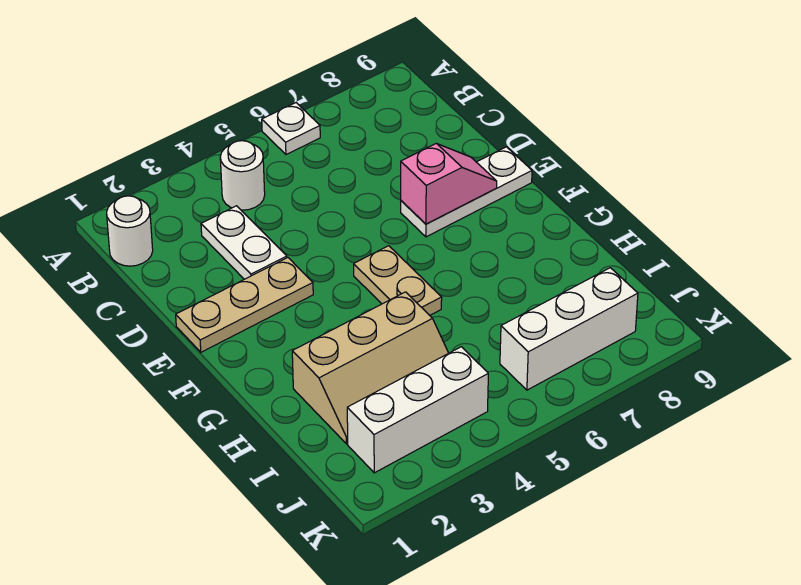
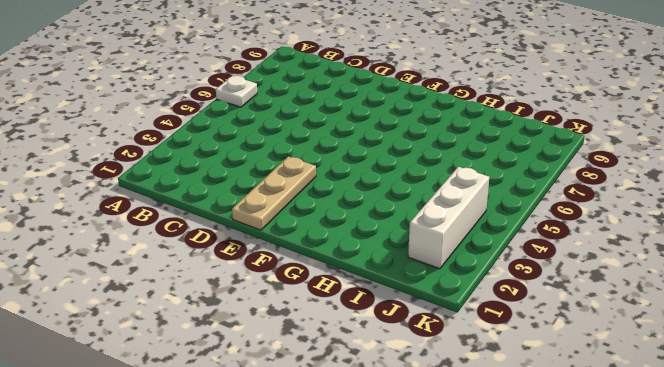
none -> white 1x1 round brick [107,196,153,266]
none -> white 1x1 round brick [220,141,265,210]

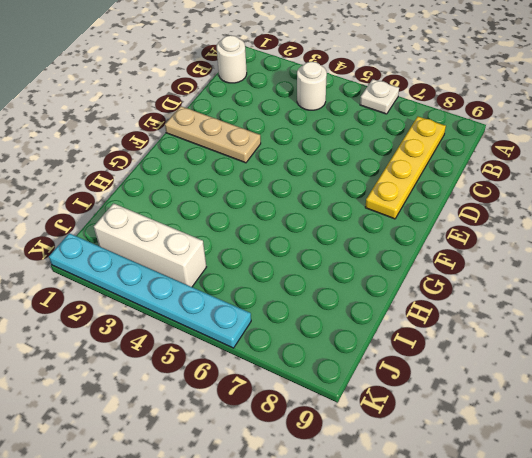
yellow 1x4 plate [365,117,446,219] -> white 1x3 plate [401,147,532,237]
cyan 1x6 plate [49,233,251,348] -> none
none -> white 1x2 plate [201,206,287,279]
none -> tan 1x2 plate [354,246,442,315]

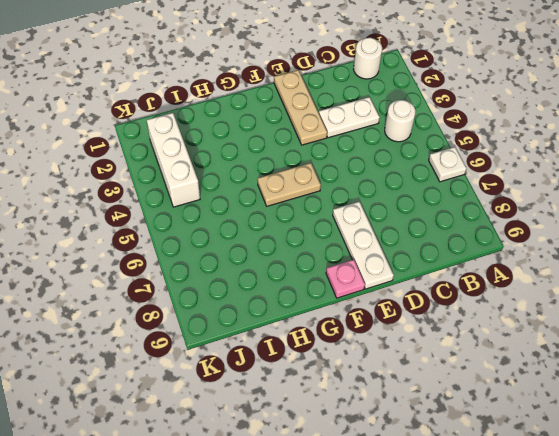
pink 1x1 plate [326,260,365,298] -> none
none -> tan 2x3 slope [292,292,448,444]
none -> white 1x3 brick [500,268,638,390]

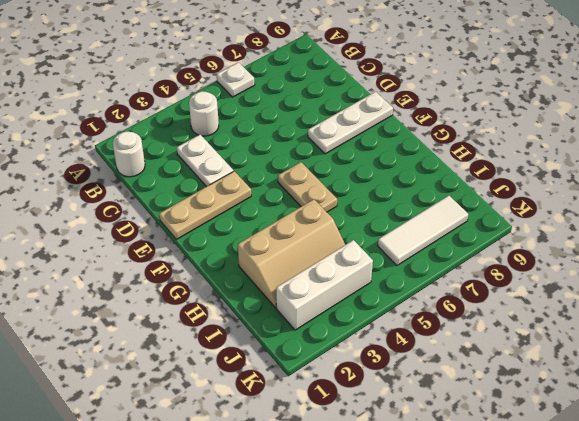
white 1x3 tile [378,196,468,265] -> white 1x3 brick [500,268,638,390]
none -> pink 1x2 slope [401,143,497,224]

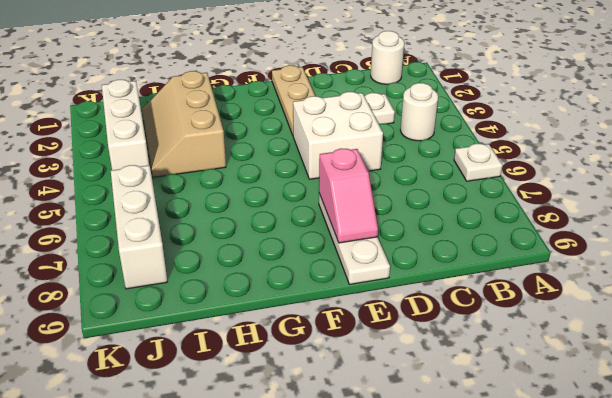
white 2x2 brick [293,92,383,179] -> none
none -> tan 1x2 plate [354,246,442,315]

